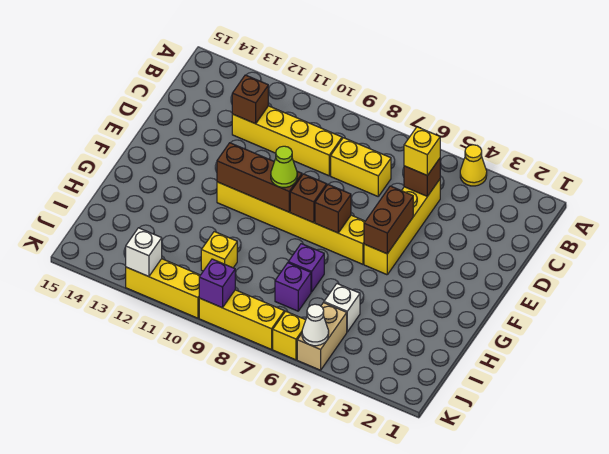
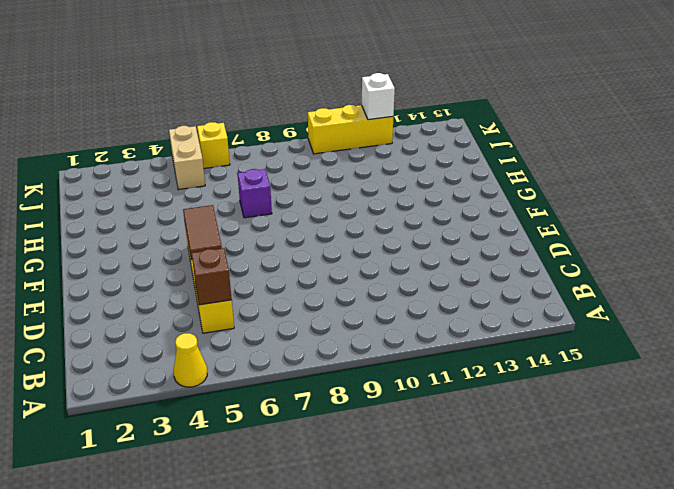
brown 1x2 tile [183,205,222,259] -> brown 1x2 brick [364,186,413,254]
none -> yellow 1x2 brick [331,138,391,196]
none -> yellow 1x4 brick [232,106,342,176]
none -> yellow 1x6 brick [217,182,365,264]

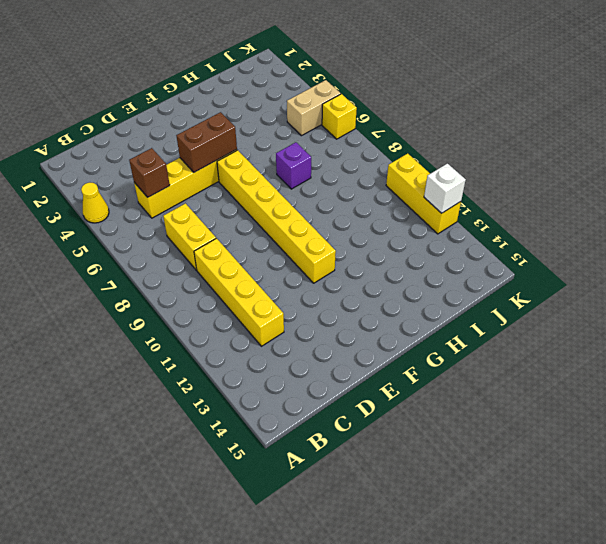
none -> white 1x1 brick [324,284,360,332]
none -> purple 1x1 brick [275,263,311,311]
none -> yellow 1x1 brick [201,232,237,271]

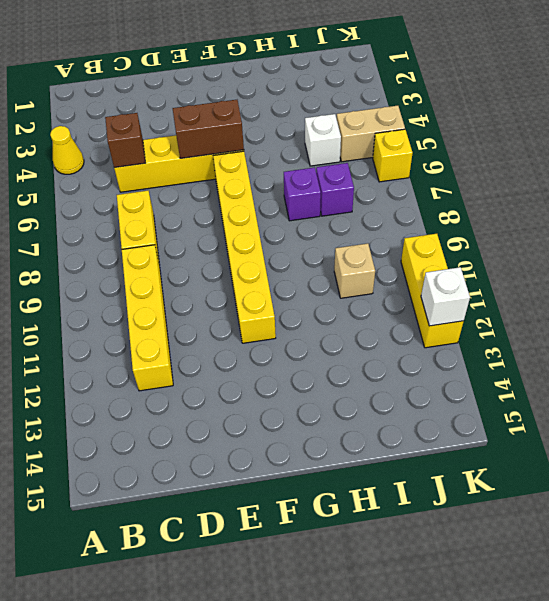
tan 1x1 brick [334,243,375,298] -> yellow 1x1 brick [201,232,237,271]
none -> yellow 1x3 brick [199,290,284,349]
none -> brown 1x1 brick [232,75,268,124]
none -> brown 1x1 brick [315,184,351,233]

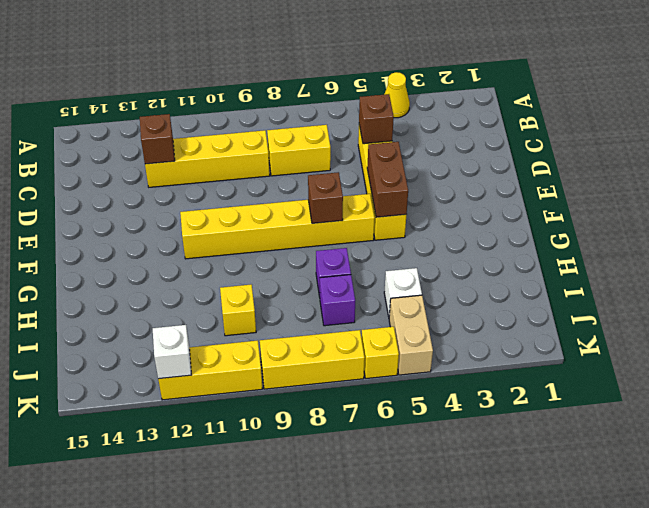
none -> brown 1x1 brick [290,174,327,223]
none -> brown 1x3 brick [217,143,302,212]
none -> white 1x1 cone [302,304,329,346]

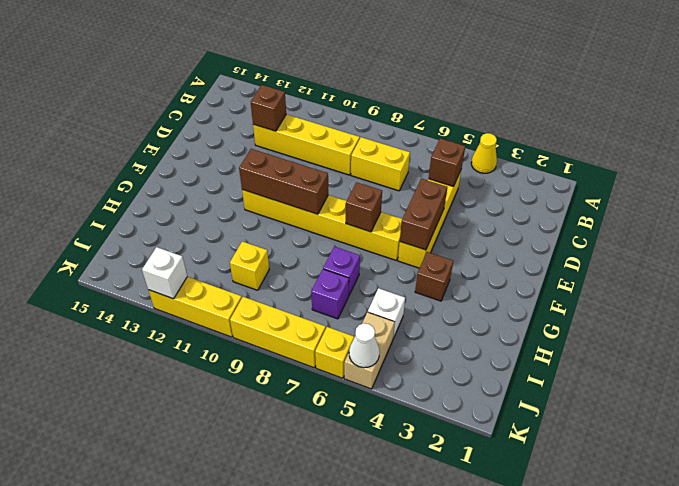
brown 1x1 brick [415,252,453,301] -> brown 1x1 brick moved to [290,174,327,223]
none -> purple 1x1 brick [199,259,235,308]
none -> yellow 1x1 brick [404,127,440,175]
none -> lime 1x1 cone [271,146,297,188]

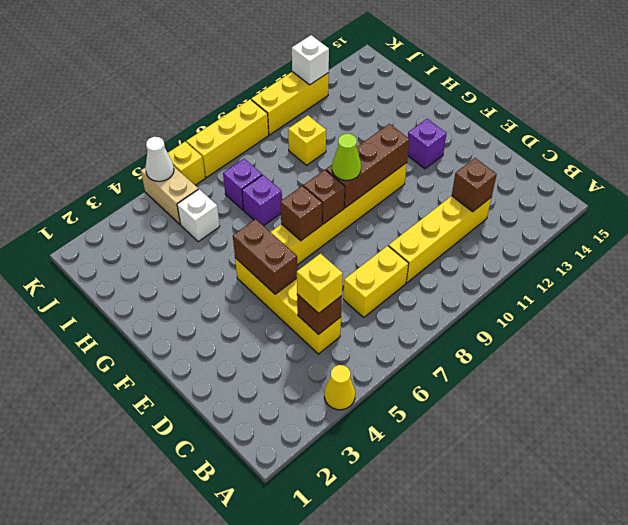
purple 1x1 brick [408,119,446,169] -> purple 1x1 brick moved to [199,259,235,308]

